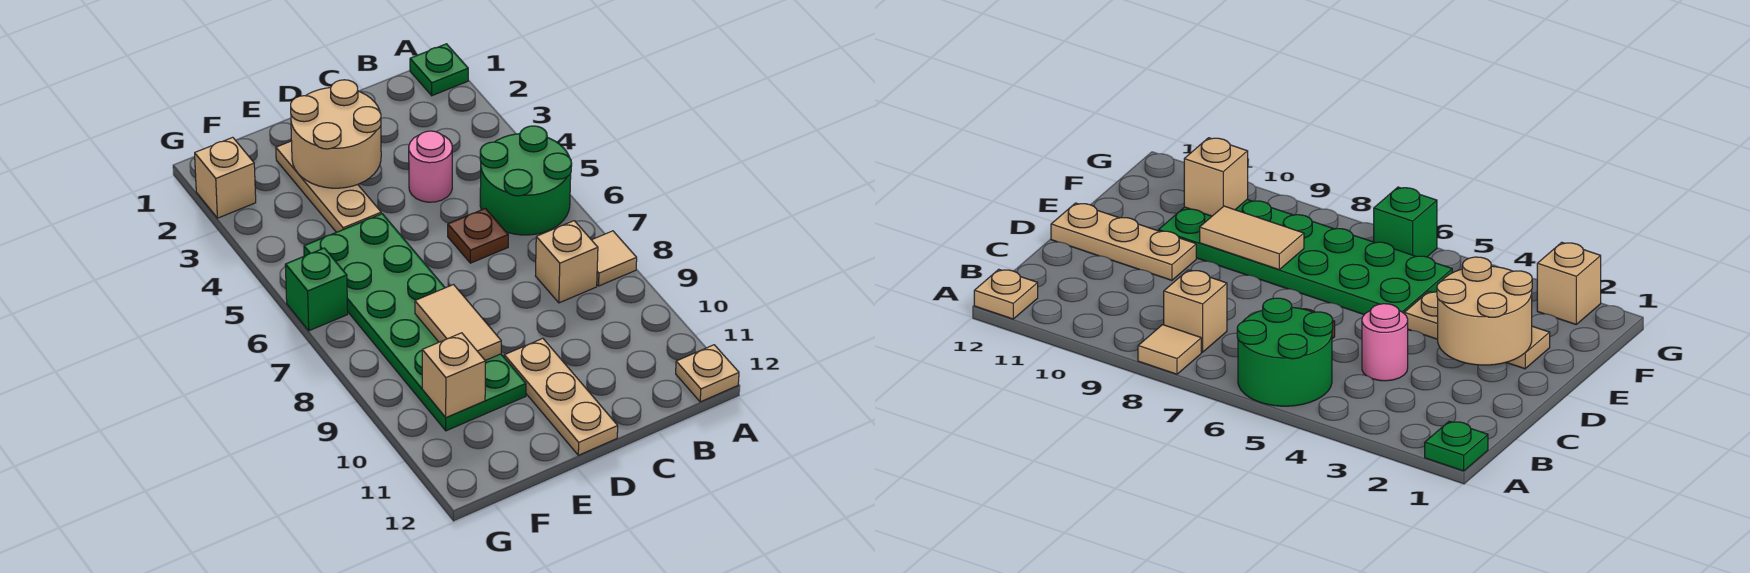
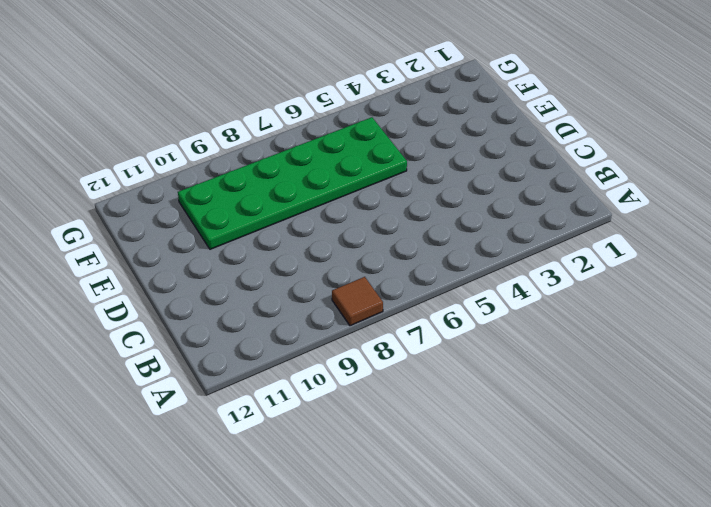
brown 1x1 tile [332,277,383,326] -> tan 1x1 tile [592,231,637,286]
none -> green 1x1 plate [410,44,468,96]
none -> green 2x2 round brick [480,126,572,235]
none -> tan 1x1 plate [676,345,739,402]

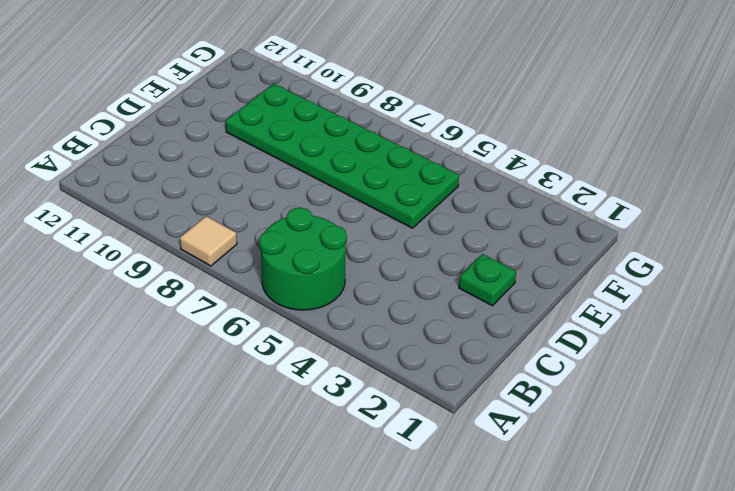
green 1x1 plate [459,254,516,306] -> green 1x1 plate moved to [410,44,468,96]
none -> tan 1x1 plate [676,345,739,402]
none -> tan 1x1 brick [536,221,598,303]
none -> pink 1x1 round brick [409,131,452,202]

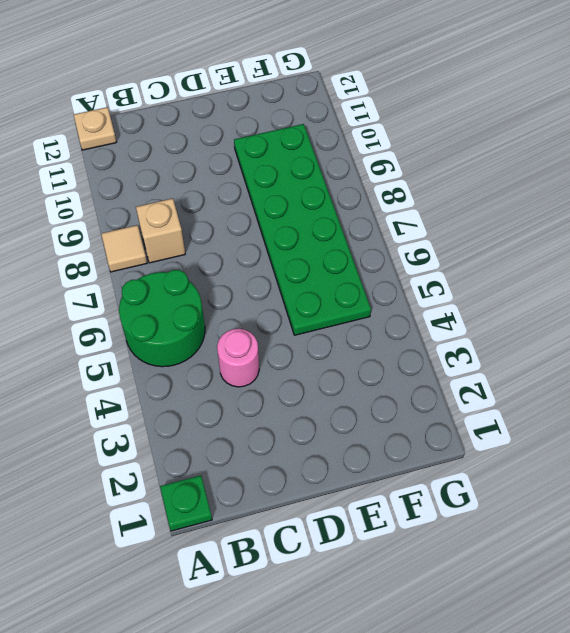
none -> brown 1x1 plate [448,208,508,263]
none -> tan 1x3 plate [504,338,618,455]
none -> tan 1x3 plate [276,141,381,232]

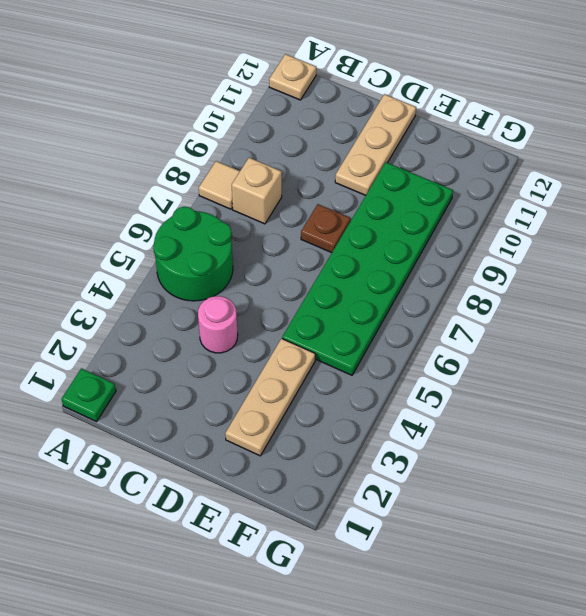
brown 1x1 plate [301,204,350,253] -> brown 1x1 plate moved to [448,208,508,263]
none -> tan 1x1 brick [195,137,256,218]
none -> green 1x1 brick [285,248,348,331]
none -> tan 2x2 round brick [291,80,381,188]

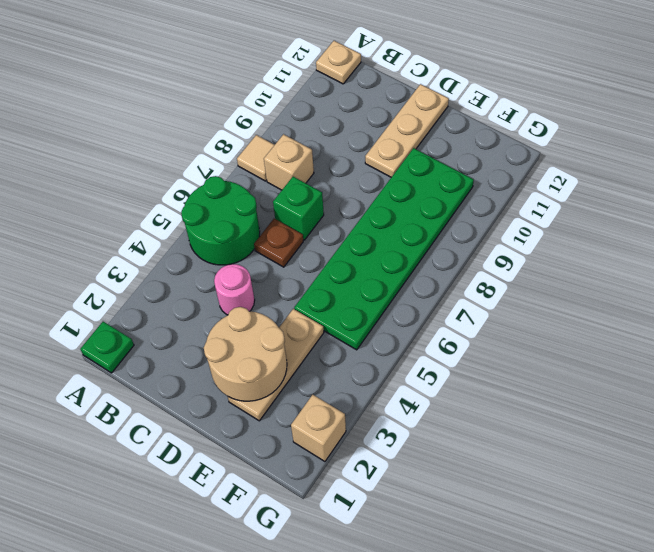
green 1x1 brick [273,177,324,240] -> green 1x1 brick moved to [285,248,348,331]
none -> tan 1x2 tile [415,285,501,361]
none -> tan 1x1 brick [422,333,486,417]

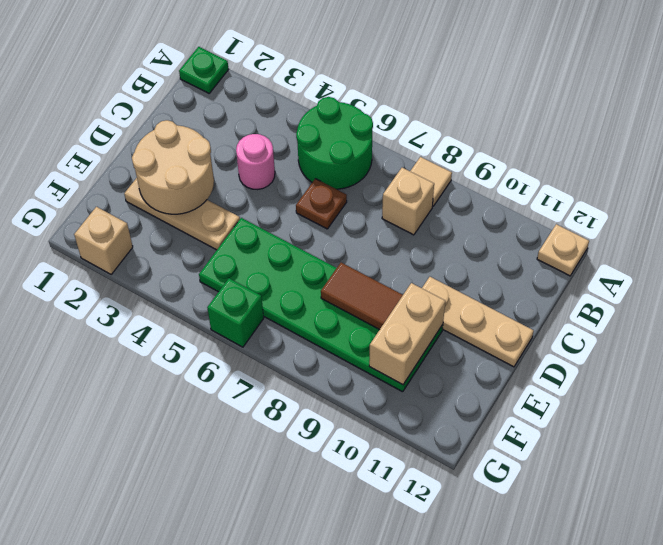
brown 1x2 tile [321,263,403,330] -> tan 1x2 tile [415,285,501,361]
tan 1x2 brick [369,283,445,385] -> tan 1x1 brick [422,333,486,417]

